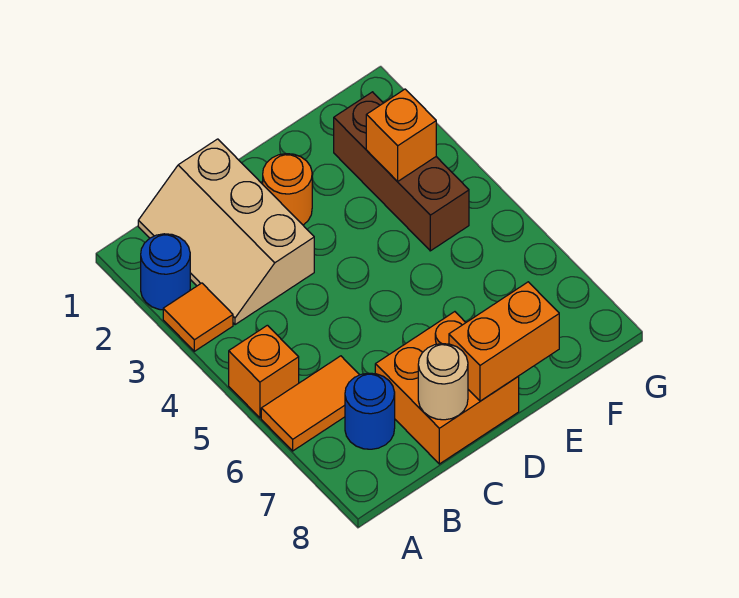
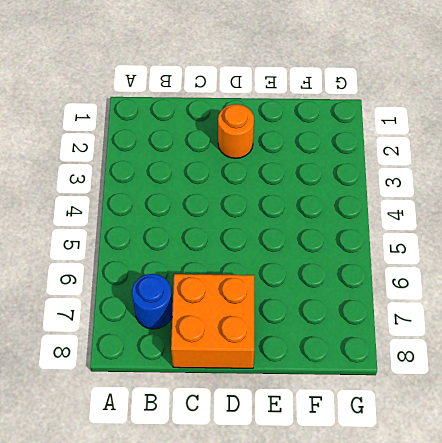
none -> blue 1x1 round brick [141,234,190,310]
none -> orange 1x1 tile [163,283,233,351]
none -> orange 1x1 brick [229,325,299,418]

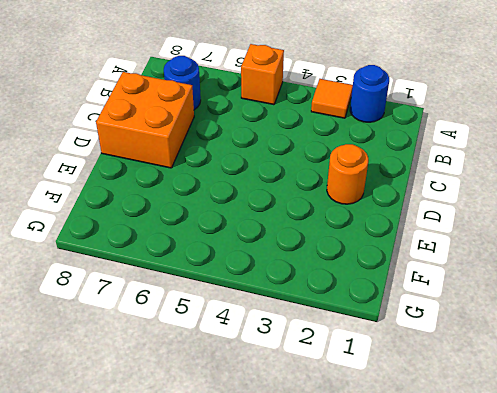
none -> orange 1x2 tile [261,356,359,451]
none -> tan 2x3 slope [138,139,314,325]
none -> brown 1x3 brick [334,92,469,251]

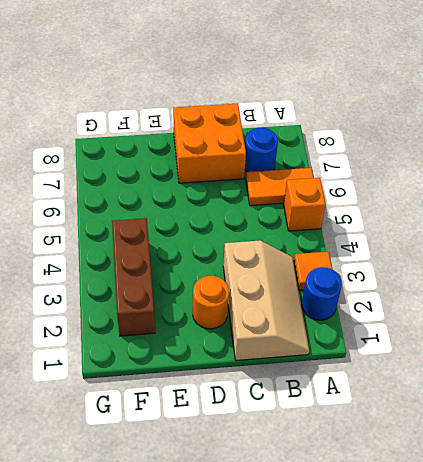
none -> tan 1x1 round brick [418,344,468,420]
none -> orange 1x2 brick [449,282,559,401]
none -> orange 1x1 brick [366,89,436,182]

